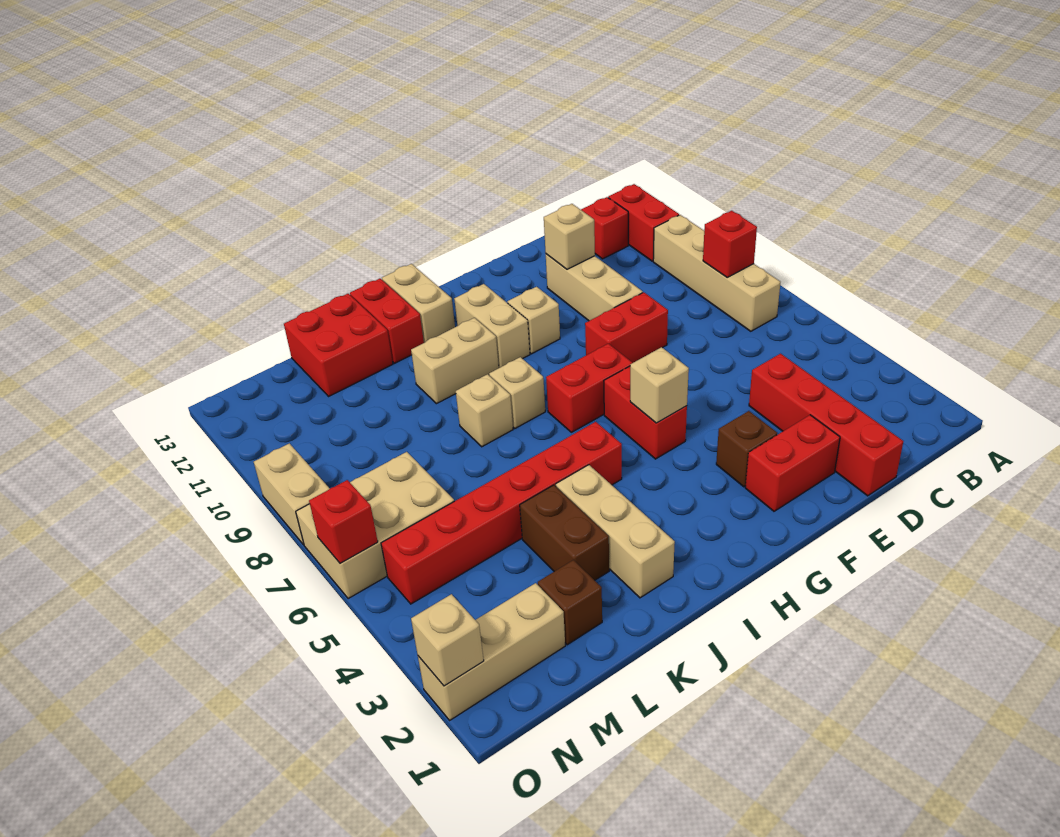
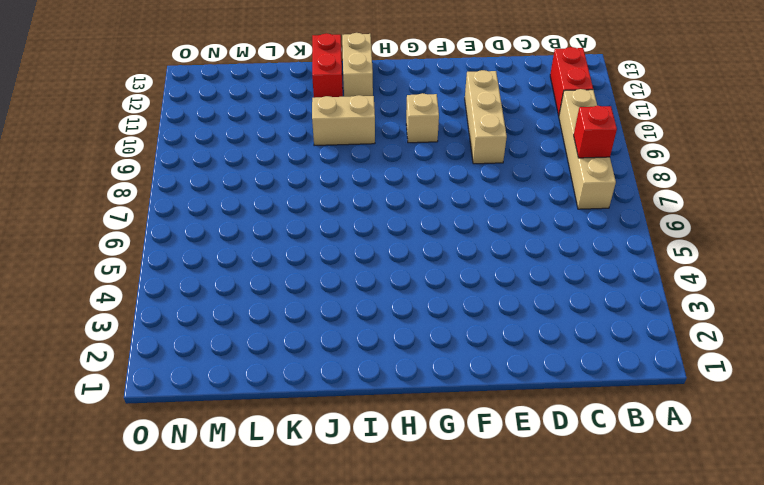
none -> red 1x1 brick [581,197,628,259]
none -> red 1x4 brick [749,354,903,496]
none -> red 1x2 brick [745,415,840,511]
none -> red 1x2 brick [585,292,668,363]

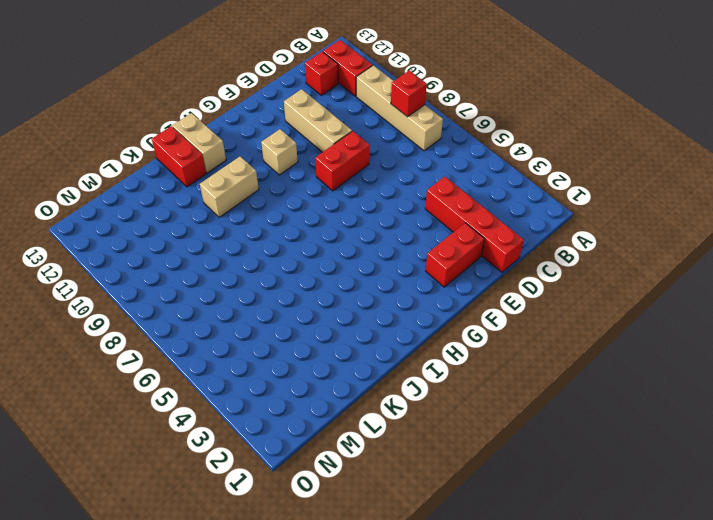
none -> brown 1x1 brick [716,411,777,487]
none -> red 1x2 brick [604,366,687,459]
none -> red 1x2 brick [546,344,632,432]
none -> tan 1x2 brick [454,284,530,368]

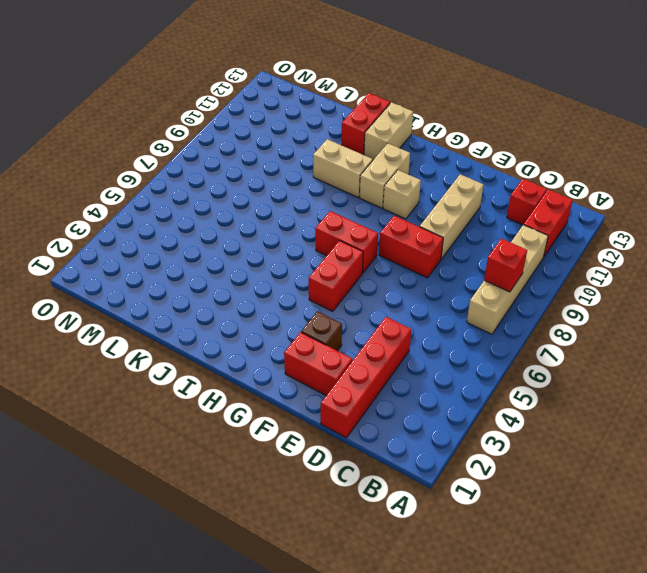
none -> red 1x6 brick [381,422,622,604]
none -> tan 1x1 brick [489,357,545,428]
none -> tan 1x3 brick [556,465,675,598]
none -> tan 1x1 brick [456,374,513,447]

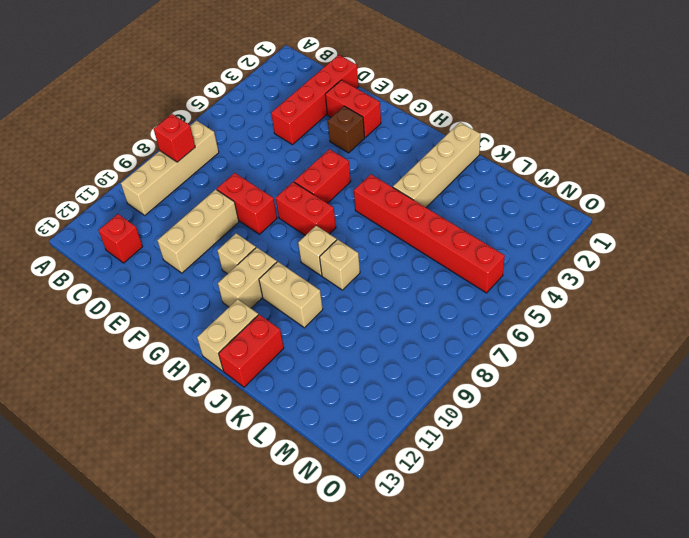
tan 1x4 brick [393,122,480,207] -> tan 1x3 brick [556,465,675,598]
none -> red 1x2 brick [608,184,679,261]
none -> brown 1x2 brick [520,485,609,580]
none -> red 2x2 brick [284,294,393,396]
none -> brown 1x1 brick [538,560,602,645]

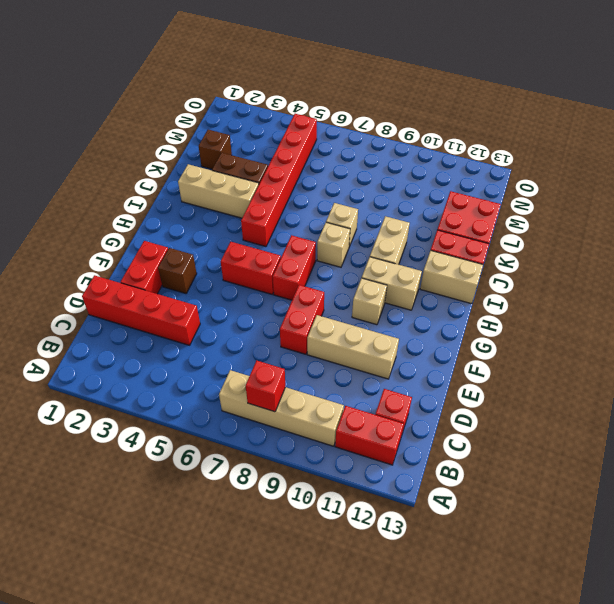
none -> tan 1x3 brick [418,583,565,720]
none -> tan 2x3 brick [296,452,454,599]
none -> tan 1x2 brick [254,443,330,545]
none -> tan 1x1 brick [544,204,595,269]

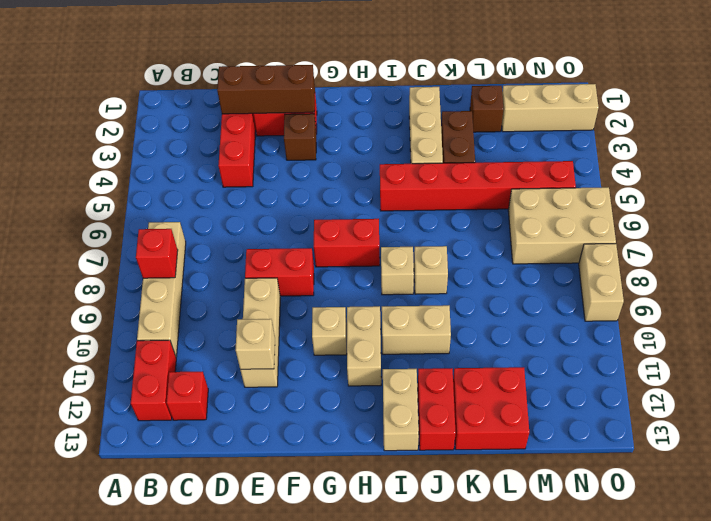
brown 1x3 brick [217,65,315,114] -> none
none -> red 1x2 brick [604,366,687,459]
none -> tan 1x1 brick [630,347,689,423]
none -> tan 1x1 brick [411,594,484,686]
none -> red 1x1 brick [309,480,378,563]

